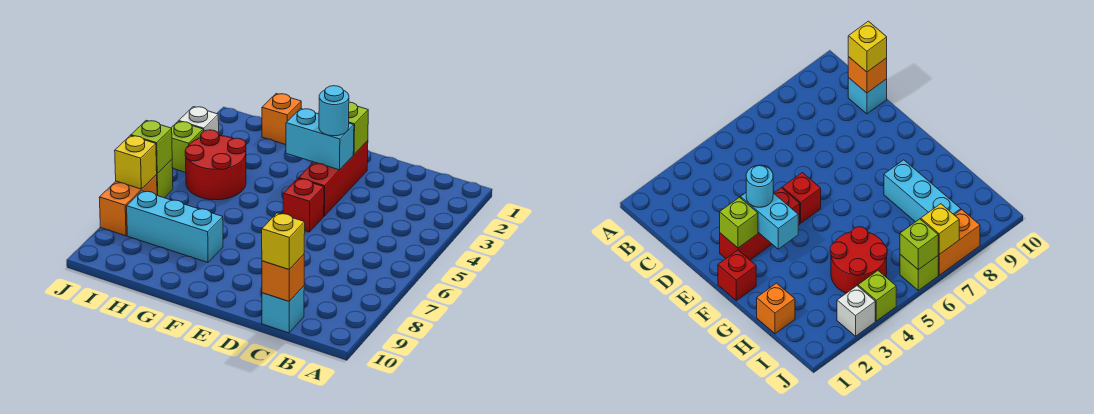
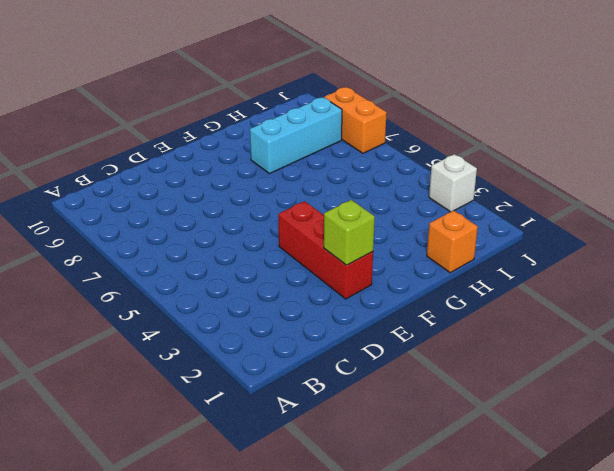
none -> cyan 1x1 brick [262,286,304,333]
none -> red 1x1 brick [283,179,324,232]
none -> red 1x1 brick [718,250,756,301]

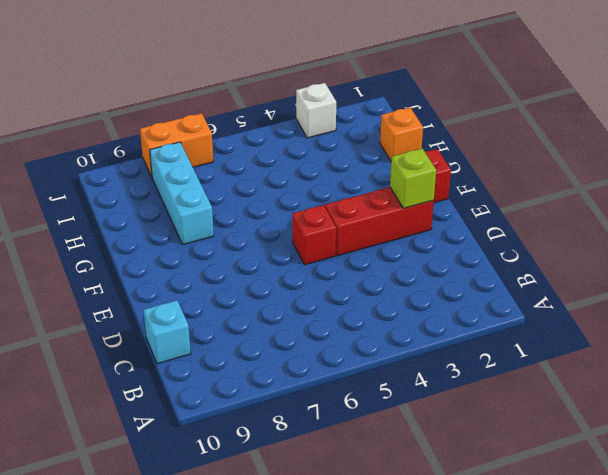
none -> red 2x2 round brick [185,130,246,200]
none -> lime 1x1 brick [171,121,203,173]
none -> lime 1x1 brick [156,160,173,198]

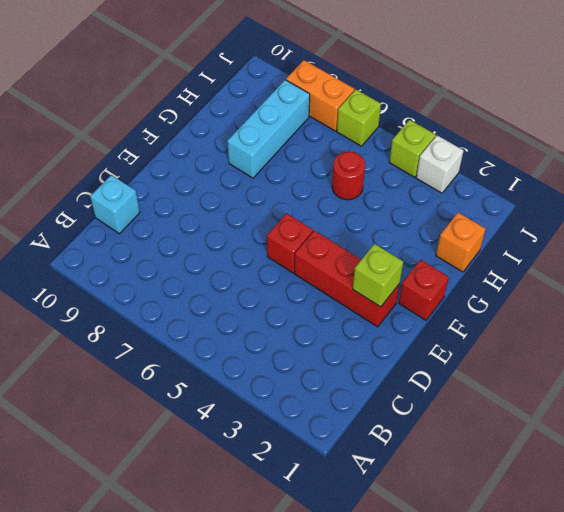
red 1x1 round brick [332,152,365,200] -> red 2x2 round brick [185,130,246,200]
none -> orange 1x1 brick [262,255,304,301]
none -> cyan 1x2 brick [286,109,354,170]
none -> lime 1x1 brick [131,120,172,173]

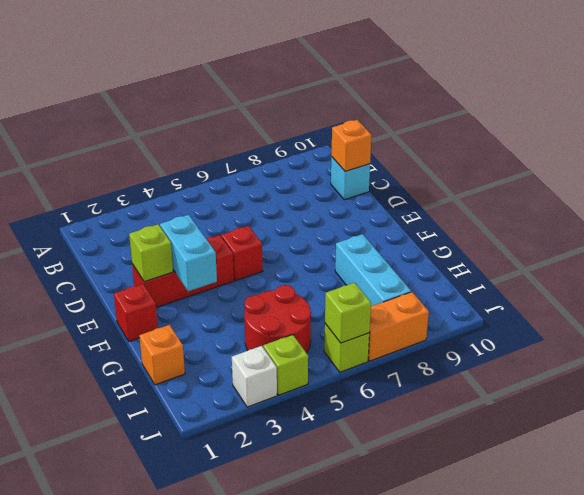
none -> yellow 1x1 brick [115,136,157,189]
none -> yellow 1x1 brick [262,213,305,269]
none -> cyan 1x1 round brick [319,86,349,136]

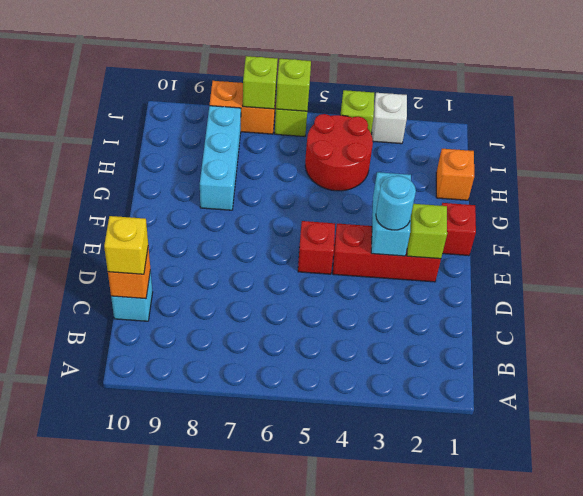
lime 1x1 brick [243,56,278,109] -> yellow 1x1 brick [115,136,157,189]

